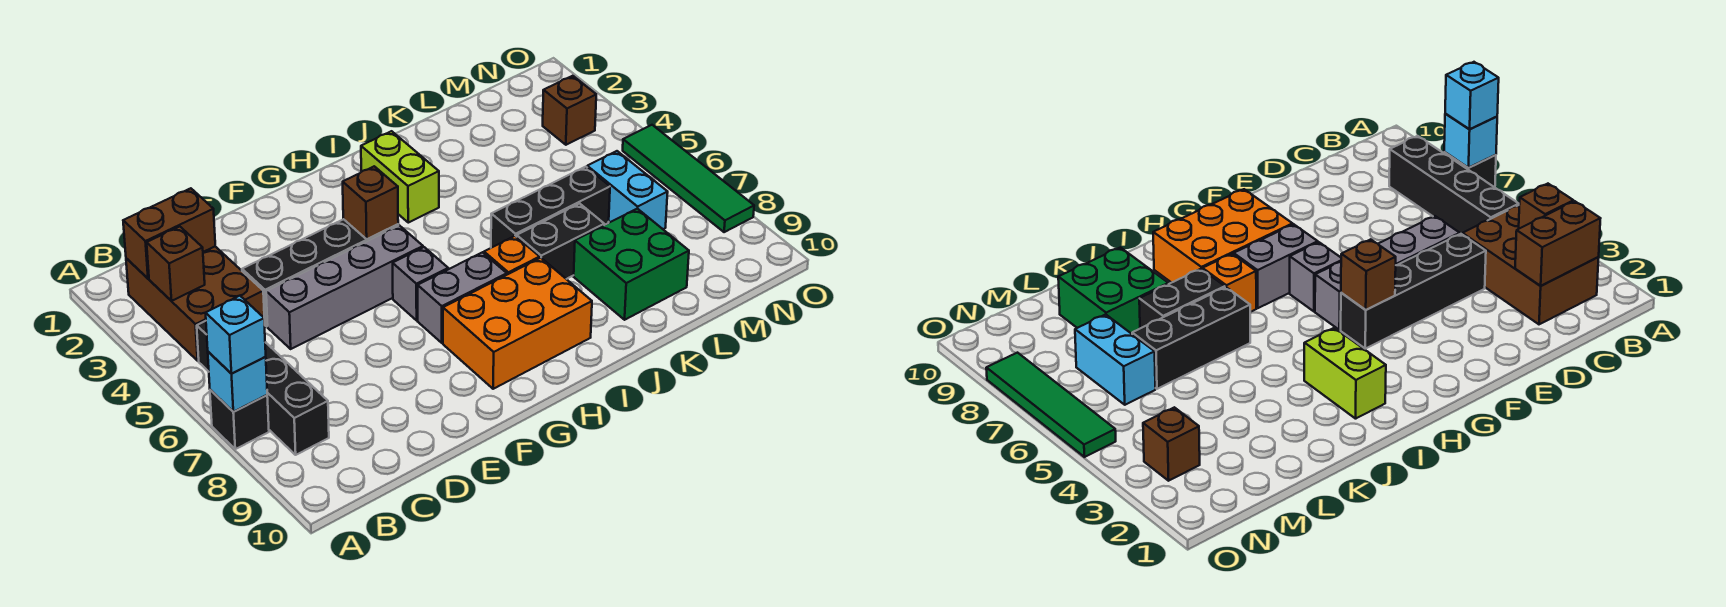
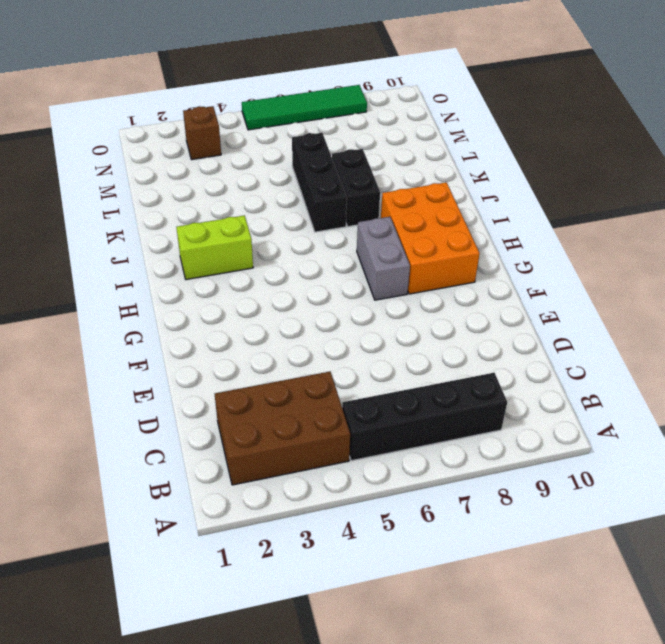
none -> black 1x1 brick [210,390,269,449]
none -> black 1x4 brick [242,219,398,327]
none -> grey 1x4 brick [266,225,423,349]

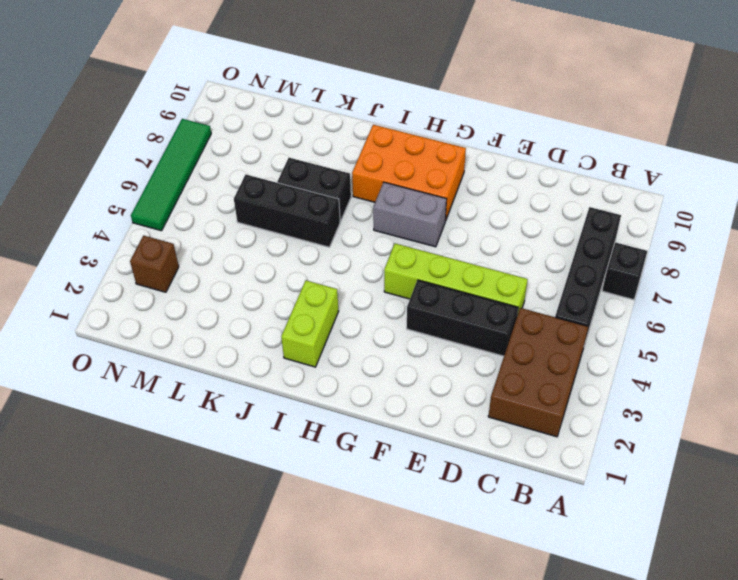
black 1x3 brick [407,280,518,356] -> black 1x4 brick [242,219,398,327]
lime 1x4 brick [384,243,528,315] -> grey 1x4 brick [266,225,423,349]
none -> grey 1x1 brick [393,247,448,320]
none -> orange 1x1 brick [484,236,540,275]
none -> green 2x2 brick [574,209,689,320]

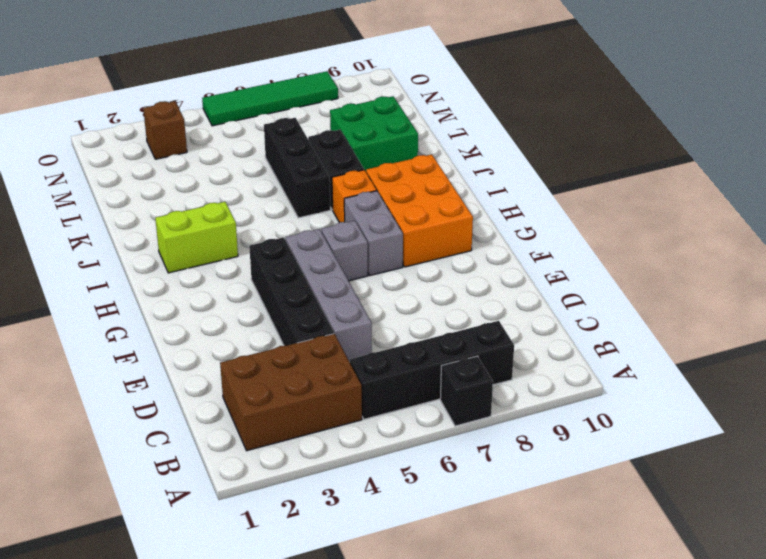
none -> cyan 1x2 brick [587,151,668,229]
none -> cyan 1x1 brick [208,352,267,412]
none -> brown 1x2 brick [123,188,215,278]

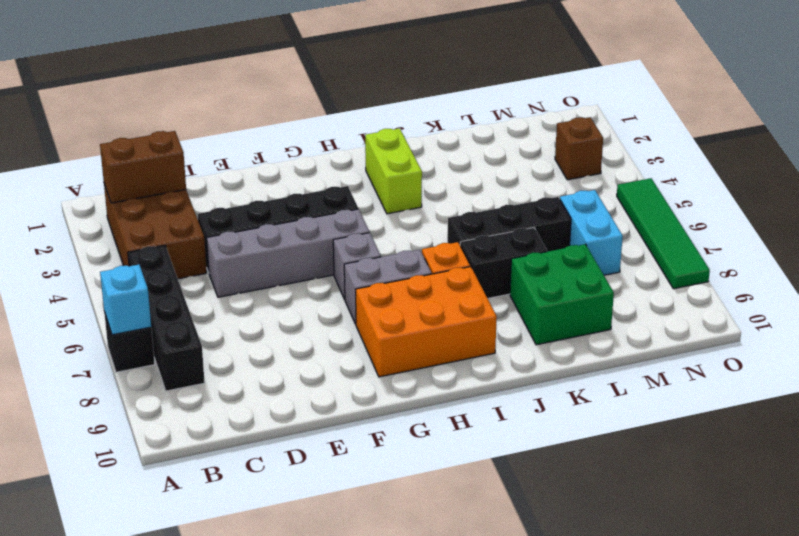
none -> brown 1x1 brick [147,227,205,301]
none -> brown 1x1 brick [343,166,398,239]
none -> cyan 1x1 brick [206,296,266,374]

